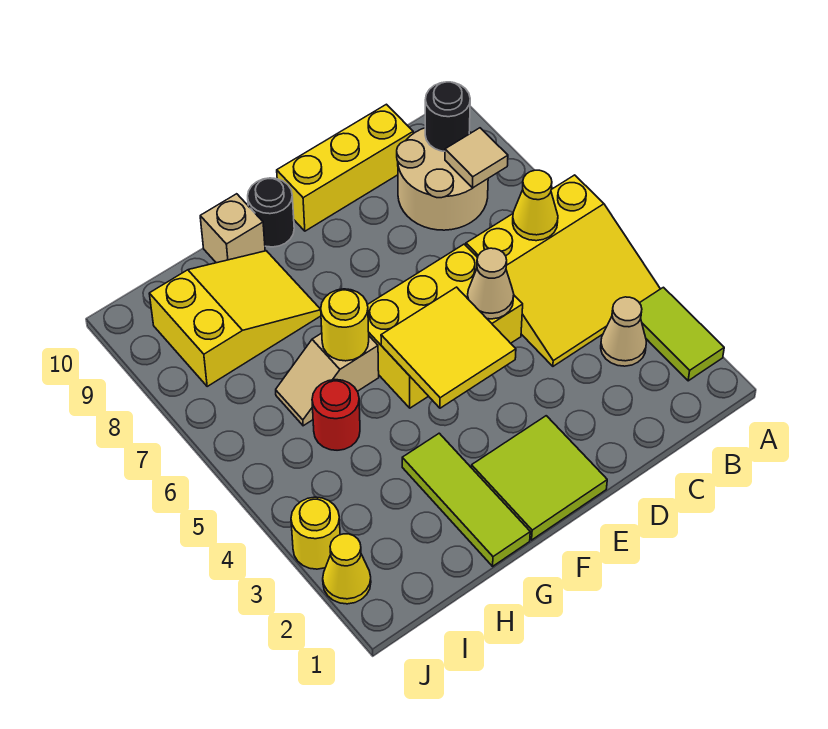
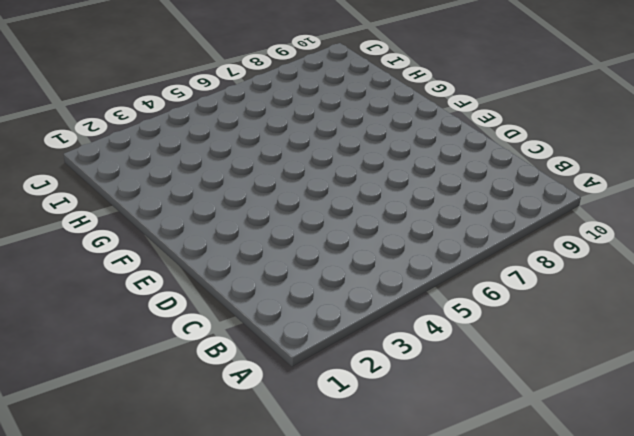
none -> lime 1x2 tile [640,287,724,381]
none -> yellow 3x3 slope [466,175,660,366]
none -> tan 1x1 cone [601,297,646,366]

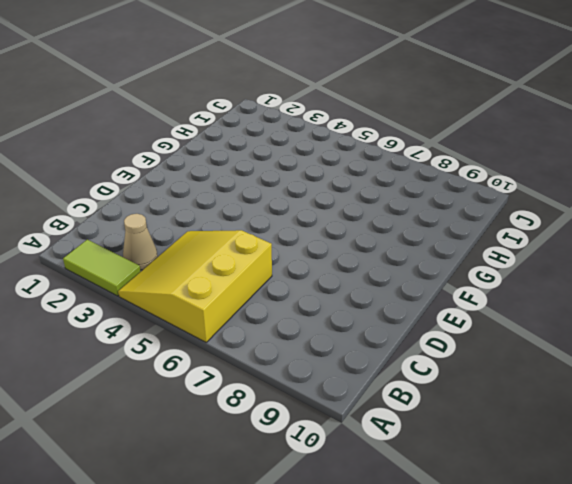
none -> tan 2x2 round brick [397,128,488,230]
none -> yellow 1x3 brick [277,104,413,231]
none -> yellow 2x3 brick [367,244,523,408]

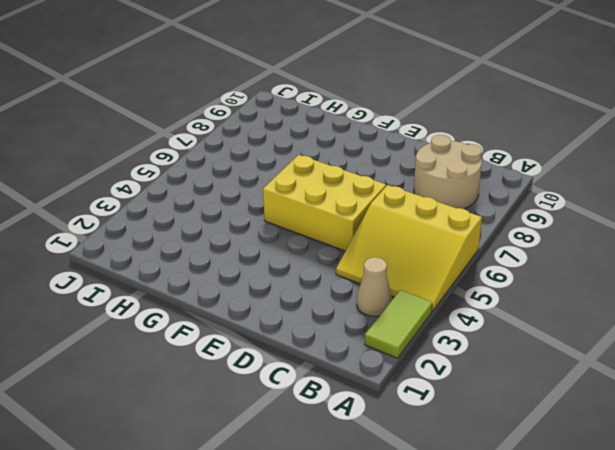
none -> yellow 1x3 brick [277,104,413,231]
none -> lime 2x2 tile [471,416,607,540]
none -> black 1x1 round brick [248,178,294,247]

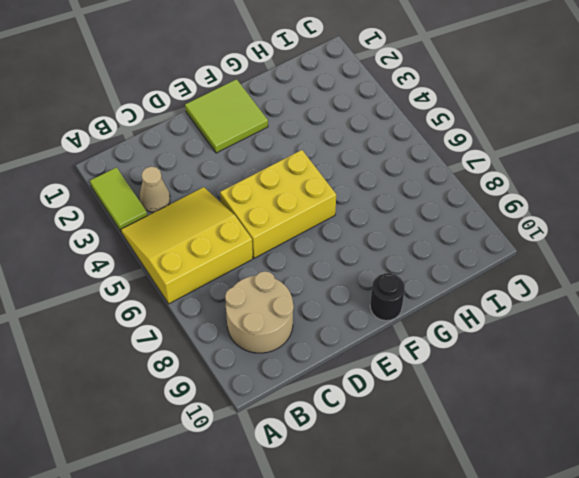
none -> yellow 1x3 brick [277,104,413,231]
none -> lime 1x3 tile [402,433,530,566]
none -> tan 1x2 slope [276,333,379,426]

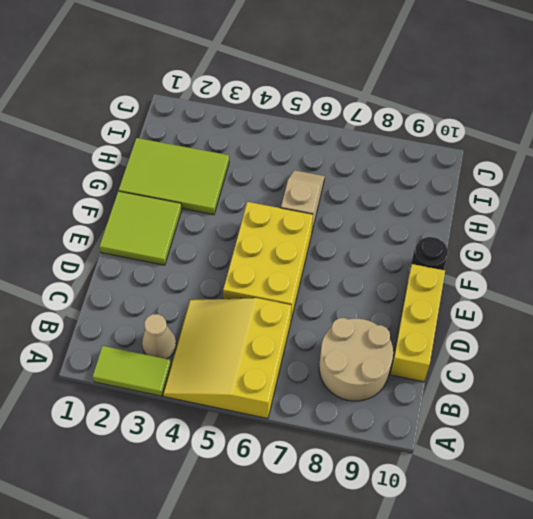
lime 2x3 tile [119,138,229,215] -> lime 1x3 tile [402,433,530,566]
none -> yellow 2x3 slope [149,251,321,386]
none -> tan 1x1 brick [200,194,265,263]
none -> red 1x1 round brick [312,380,360,450]

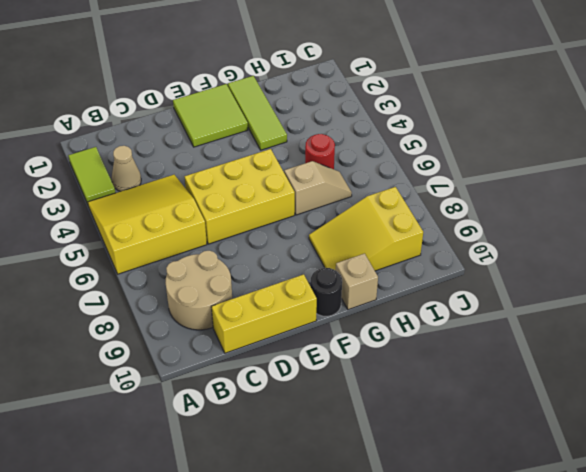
none -> yellow 1x1 cone [323,534,371,604]
none -> yellow 1x1 round brick [291,497,340,569]
none -> yellow 1x1 cone [513,170,558,241]

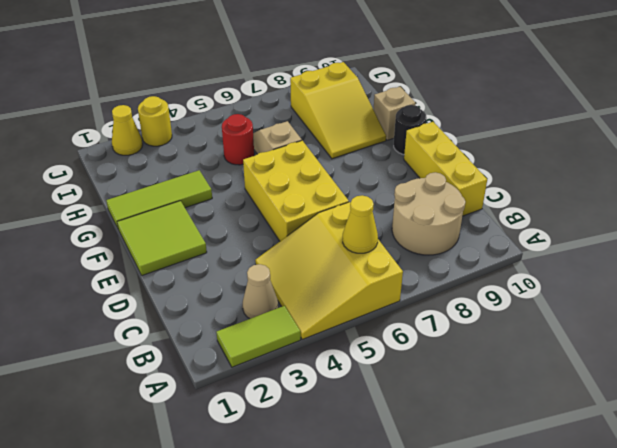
none -> tan 1x1 tile [445,128,508,188]
none -> black 1x1 round brick [425,82,470,151]
none -> tan 1x1 cone [467,248,514,319]

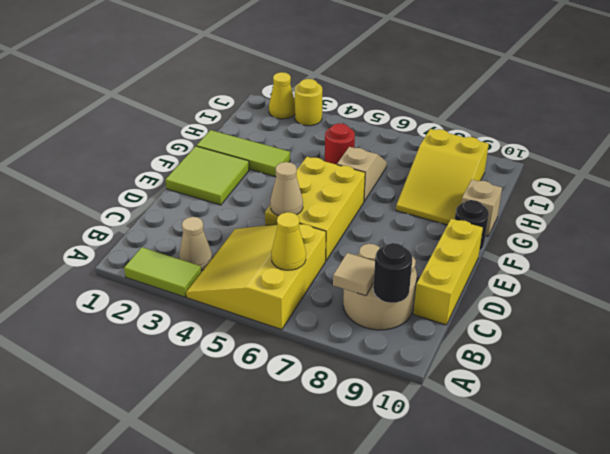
none -> yellow 2x2 tile [381,287,516,408]
none -> yellow 1x1 round brick [321,289,369,361]

